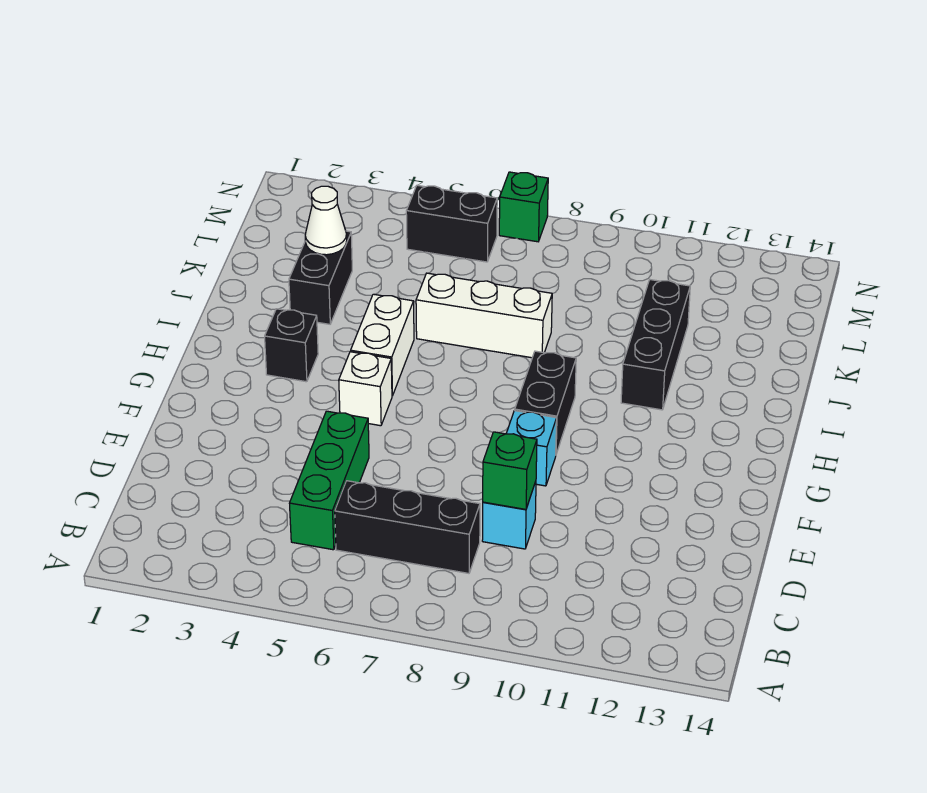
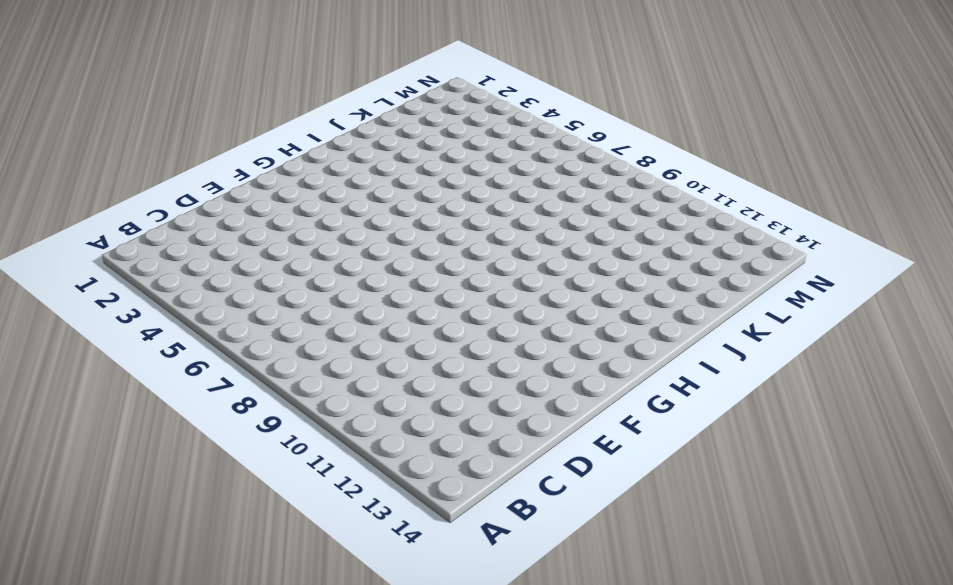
none -> green 1x3 brick [289,411,369,550]
none -> black 1x3 brick [335,481,480,573]
none -> cyan 1x1 brick [482,481,536,549]

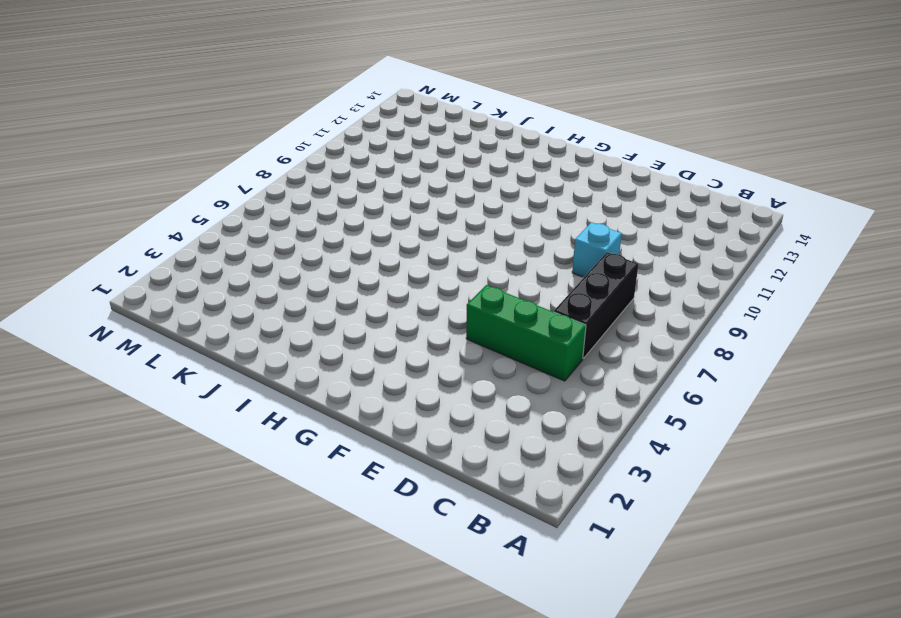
none -> cyan 1x1 brick [506,411,557,486]
none -> white 1x1 brick [339,351,392,426]
none -> black 1x2 brick [515,351,576,454]

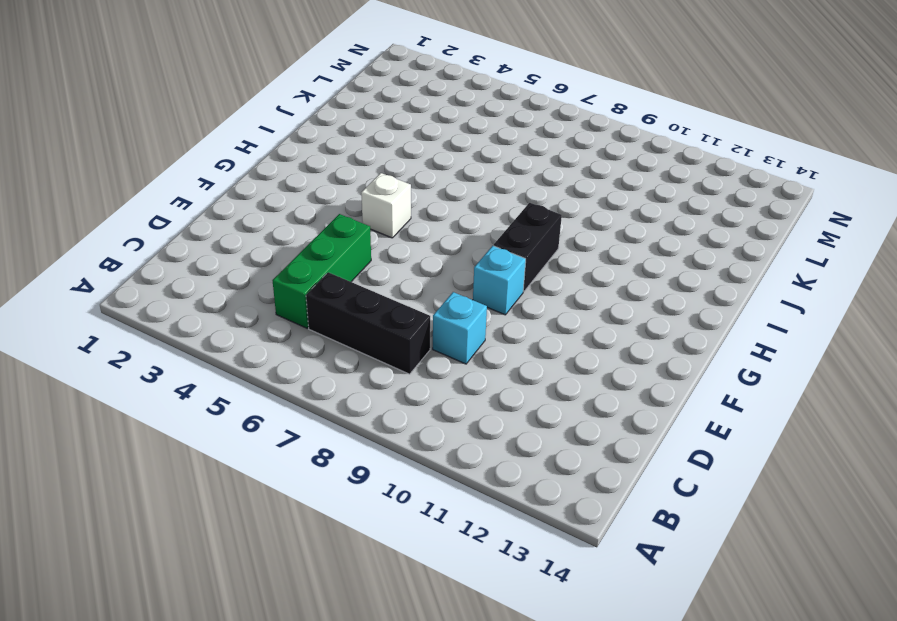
none -> black 1x1 brick [265,309,318,382]
none -> white 1x2 brick [351,294,414,396]
none -> black 1x3 brick [621,280,690,410]

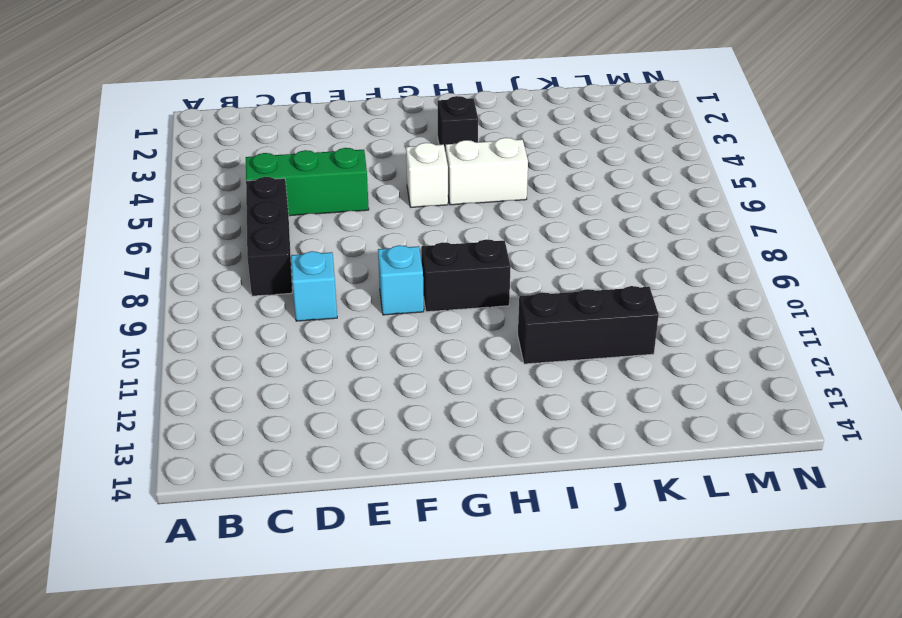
none -> black 1x2 brick [289,231,352,324]
none -> white 1x3 brick [416,273,552,358]
none -> black 1x2 brick [406,185,497,262]

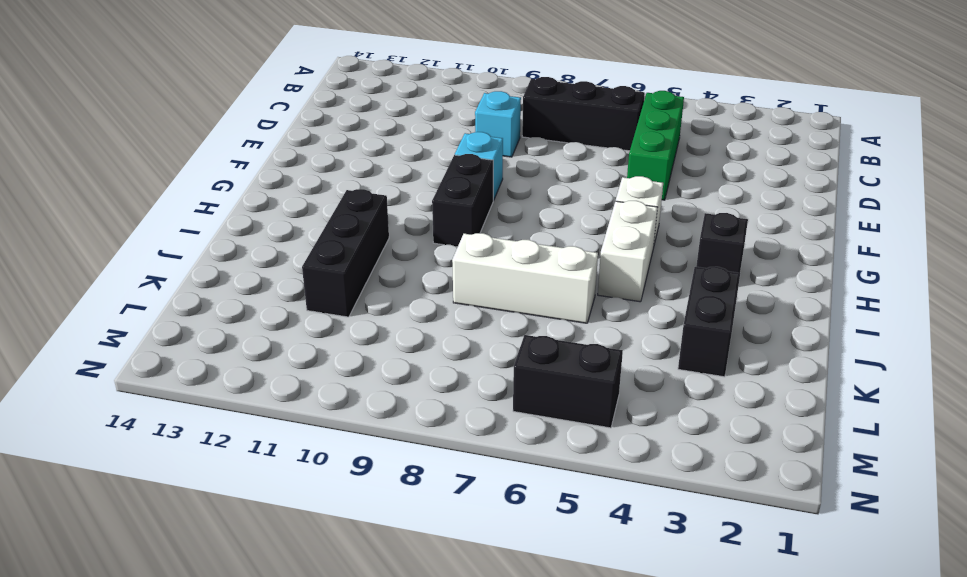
none -> green 1x1 brick [499,172,548,242]
none -> green 1x1 brick [483,432,537,509]
none -> white 1x1 cone [305,186,347,255]

